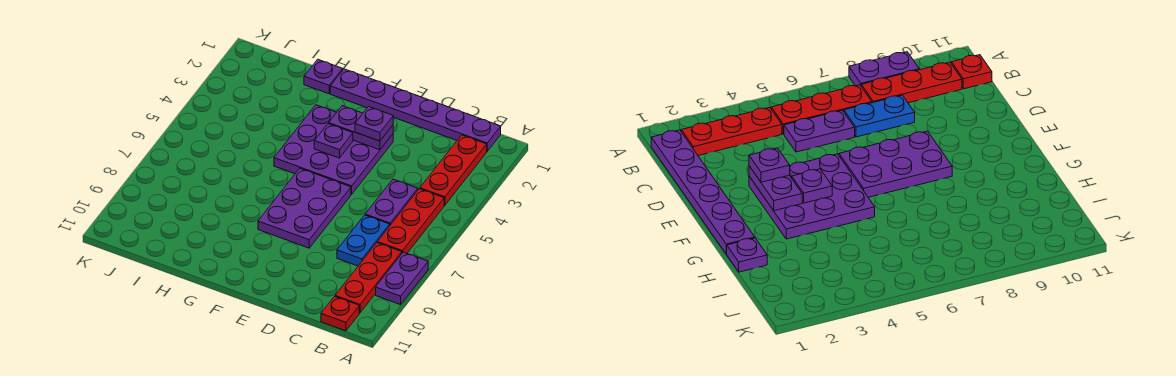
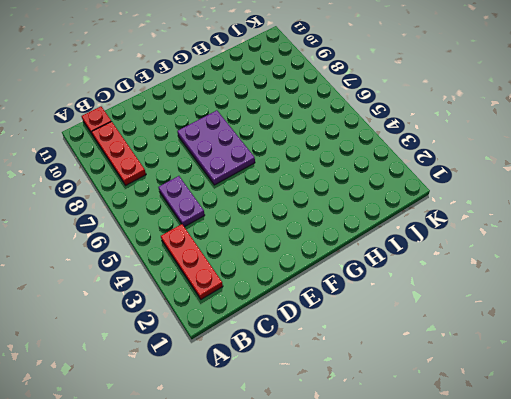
none -> purple 1x2 plate [376,252,428,305]
none -> purple 1x6 plate [330,69,501,151]
none -> red 1x3 plate [377,189,444,253]

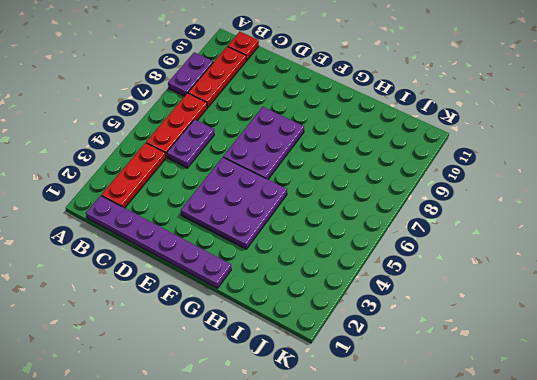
none -> blue 1x2 plate [337,215,390,266]
none -> purple 1x1 plate [304,59,343,94]
none -> purple 1x2 plate [329,106,393,150]

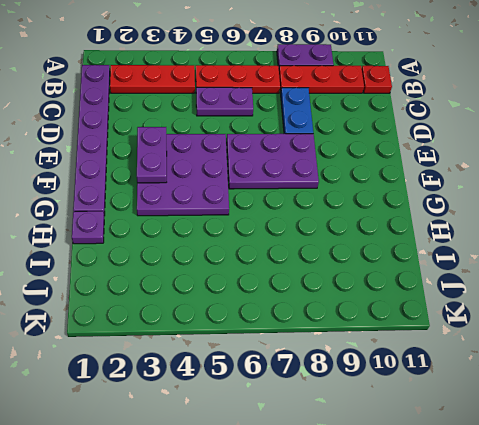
blue 1x2 plate [281,88,313,134] -> blue 1x2 plate turned to [337,215,390,266]
none -> purple 1x1 plate [314,124,353,158]
none -> purple 1x1 plate [355,107,393,141]

